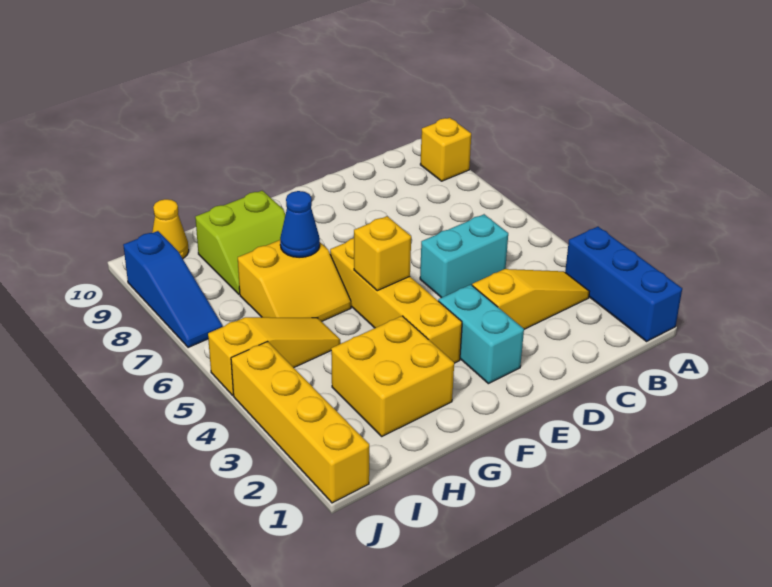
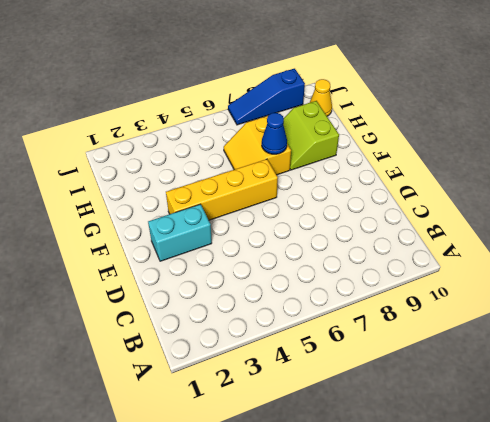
none -> blue 1x3 brick [565,227,682,341]
none -> yellow 1x1 brick [420,118,471,181]
none -> yellow 1x3 slope [472,269,589,329]

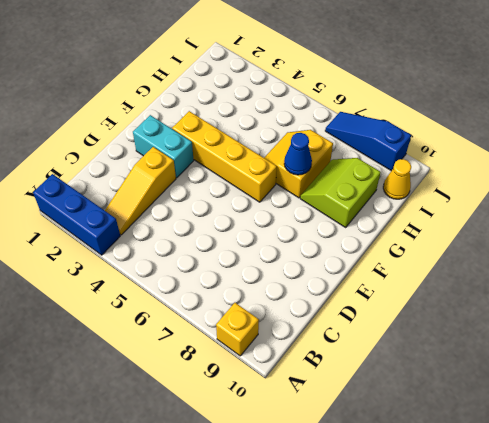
none -> cyan 1x2 brick [420,214,508,298]
none -> yellow 2x2 brick [331,316,454,436]
none -> yellow 1x3 slope [208,317,340,395]

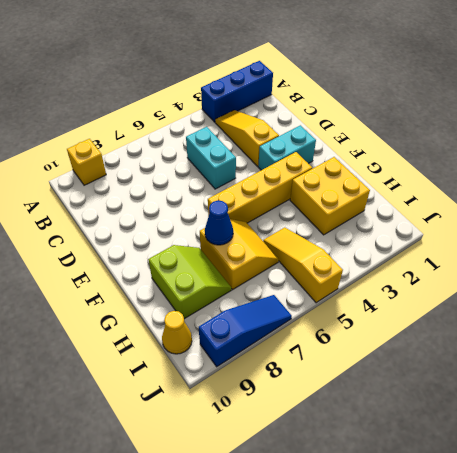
none -> yellow 1x4 brick [231,342,369,503]
none -> yellow 1x1 brick [354,216,411,291]

